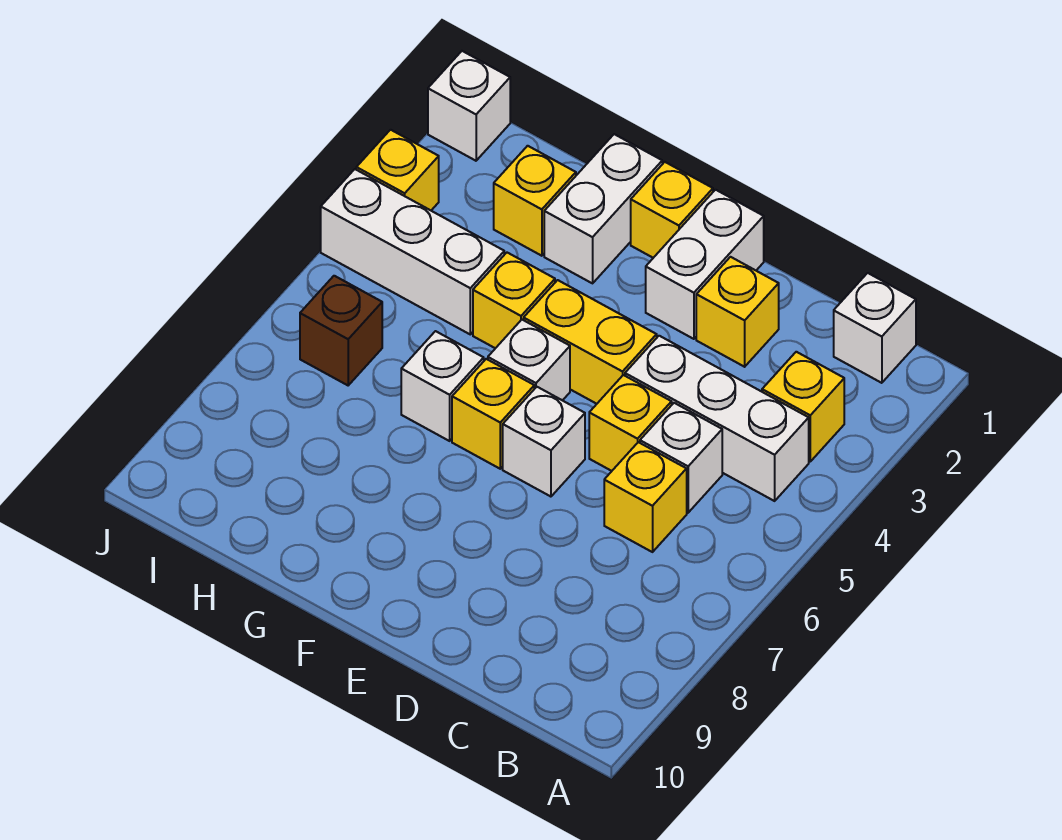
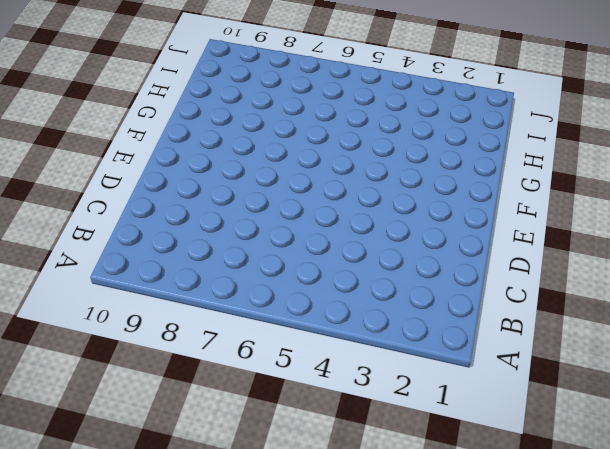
none -> white 1x1 brick [834,273,916,383]
none -> yellow 1x1 brick [762,352,844,461]
none -> white 1x3 brick [625,336,809,501]

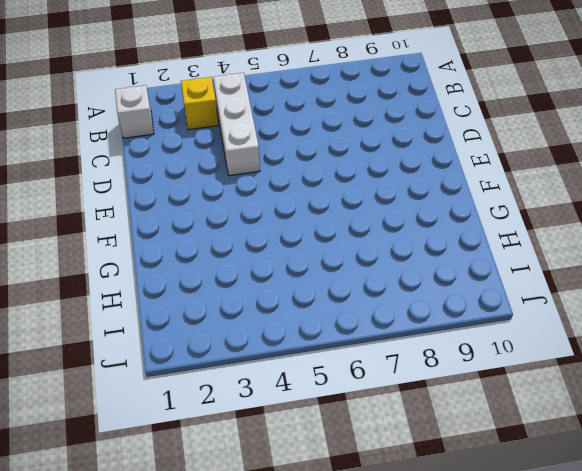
none -> white 1x1 brick [640,403,722,513]
none -> yellow 1x1 brick [604,442,687,552]
none -> yellow 1x1 brick [696,257,779,367]

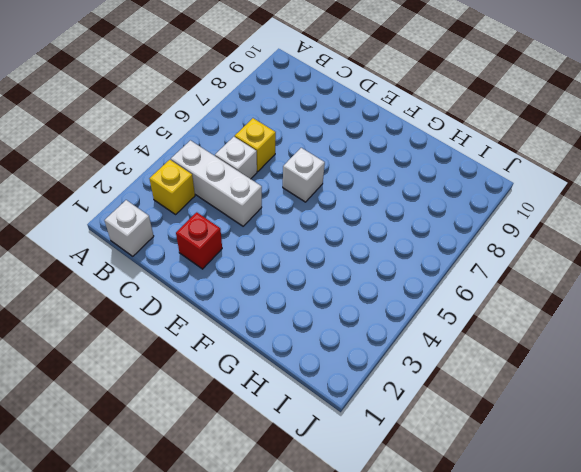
red 1x1 brick [176,212,222,269] -> yellow 1x1 brick [696,257,779,367]
none -> yellow 1x1 brick [589,375,672,471]
none -> white 1x2 brick [646,190,764,339]
none -> yellow 1x2 brick [524,280,657,404]

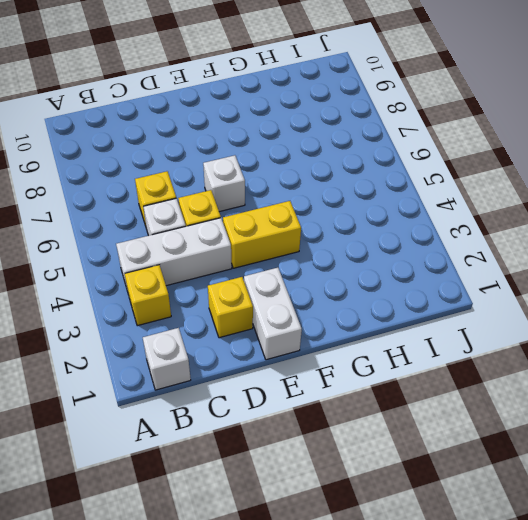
none -> yellow 1x1 brick [631,162,713,258]
none -> white 1x1 brick [488,320,570,401]
none -> yellow 1x1 brick [452,359,534,469]

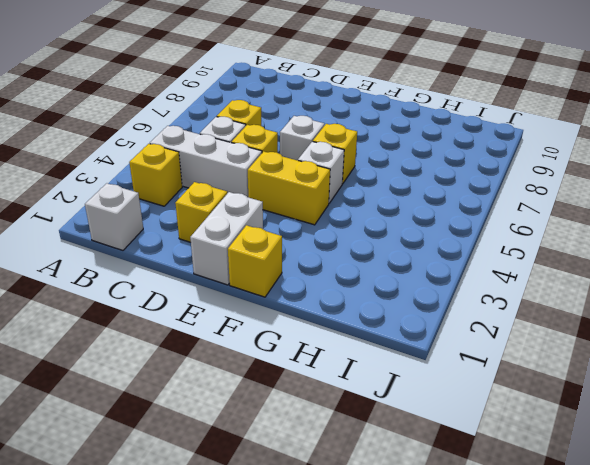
none -> white 1x2 brick [544,134,662,283]
none -> yellow 1x1 brick [473,253,555,348]
none -> white 1x1 brick [401,331,484,441]

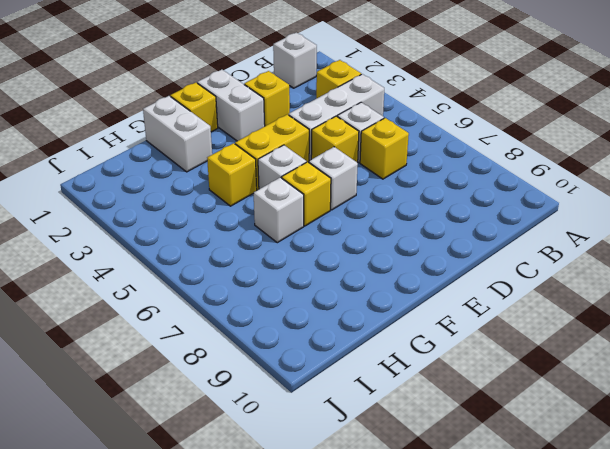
none -> yellow 1x1 brick [494,146,576,256]
none -> white 1x3 brick [321,169,504,334]
none -> brown 1x1 brick [300,276,382,385]

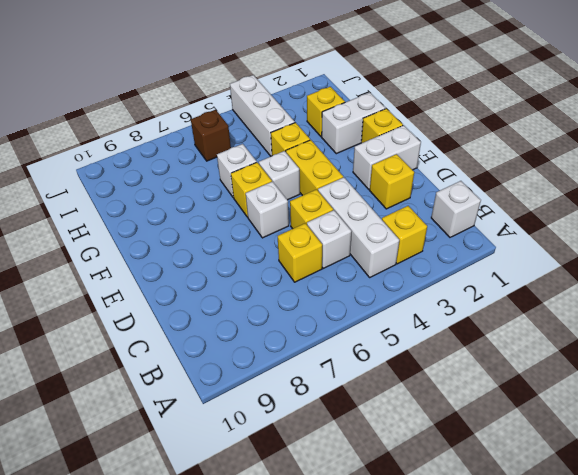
none -> white 1x1 brick [428,51,510,161]
none -> yellow 1x1 brick [356,130,439,210]

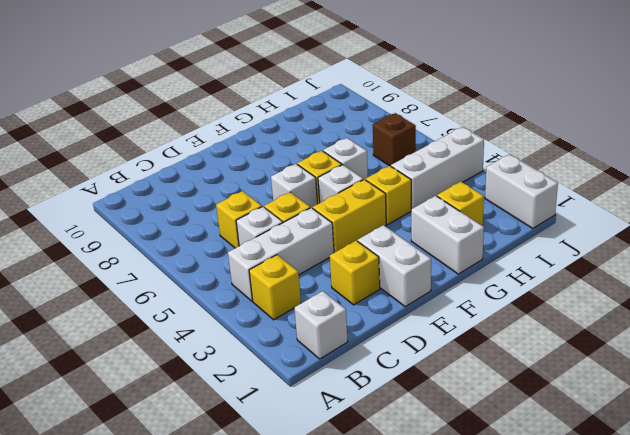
white 1x2 brick [485,154,558,228] -> white 1x1 brick [428,51,510,161]
none -> yellow 1x1 brick [631,162,713,258]
none -> yellow 1x1 brick [356,130,439,210]

